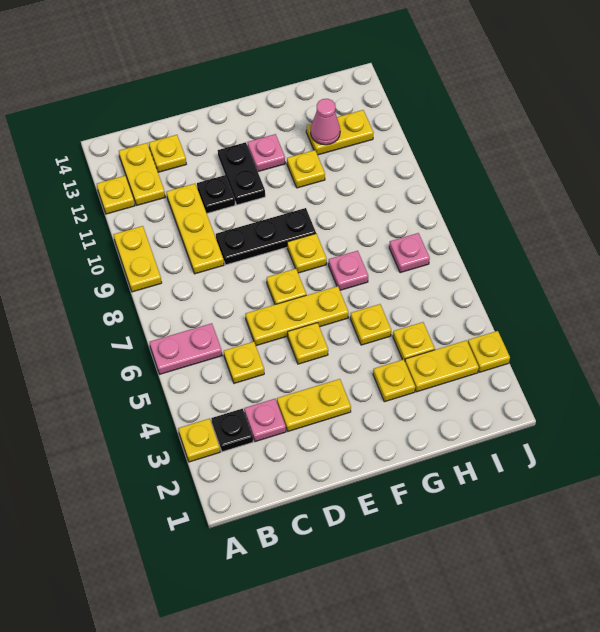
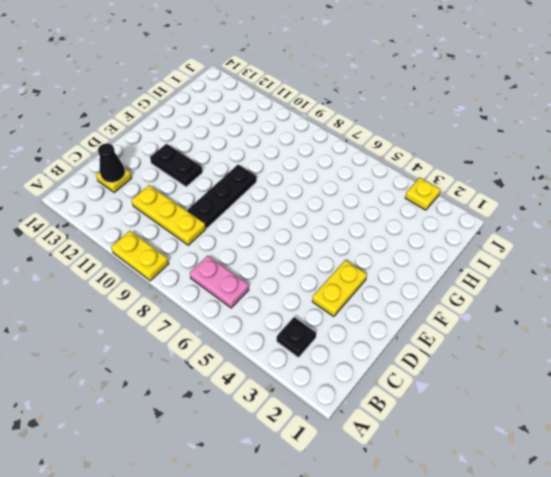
pink 1x2 plate [190,256,249,308] -> pink 1x2 plate turned to [150,323,222,374]
black 1x1 cone [98,143,125,182] -> none
none -> yellow 1x1 plate [178,419,220,462]
none -> yellow 1x1 plate [97,176,135,214]
none -> yellow 1x2 plate [119,143,165,205]

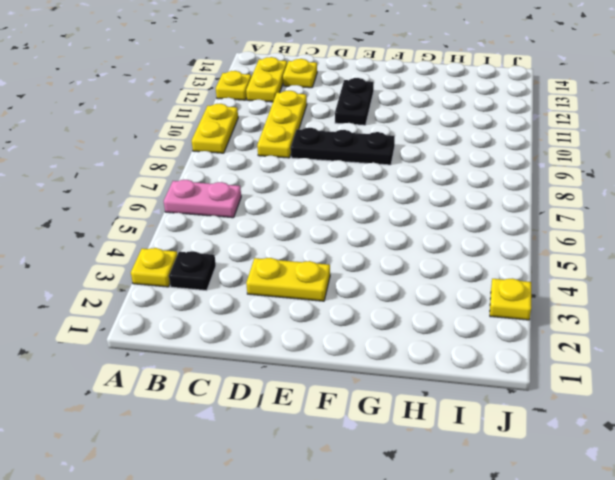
none -> pink 1x1 plate [244,399,286,442]
none -> yellow 1x1 plate [224,342,264,383]
none -> yellow 1x3 plate [245,286,349,346]

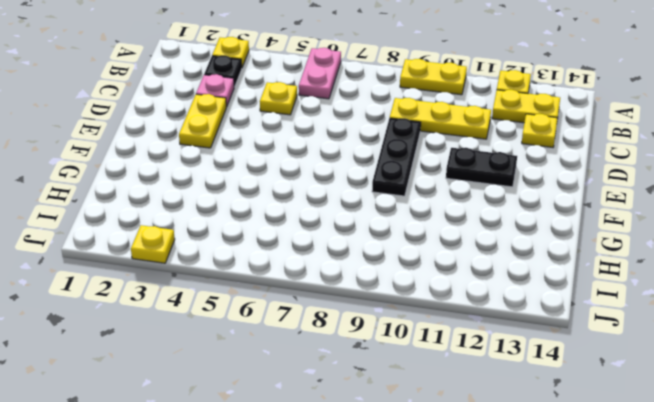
none -> yellow 1x3 plate [245,286,349,346]
none -> black 1x1 plate [197,175,235,213]
none -> yellow 1x1 plate [288,323,328,364]

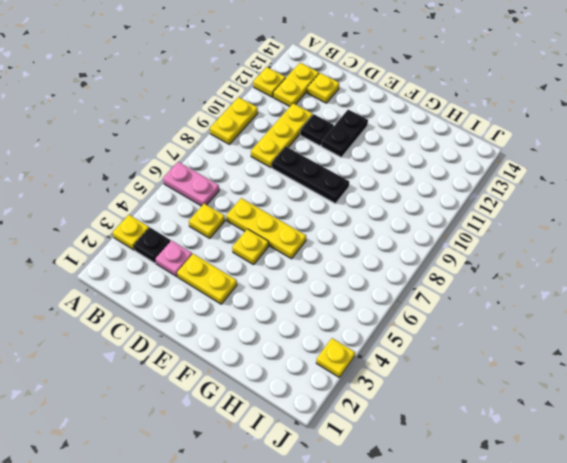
none -> yellow 1x1 plate [267,269,306,305]
none -> yellow 1x1 plate [287,234,327,273]
none -> pink 1x1 plate [248,134,285,172]

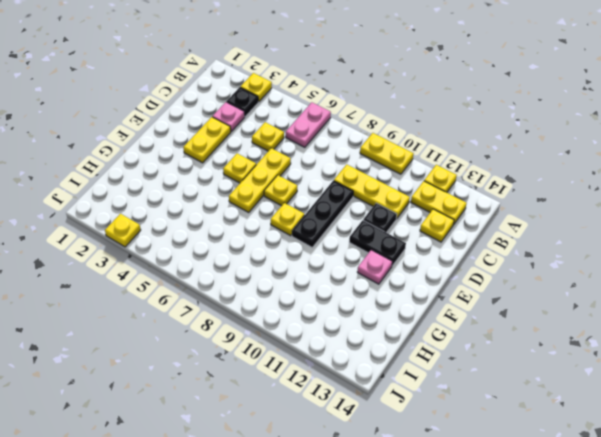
none -> yellow 1x1 plate [373,359,415,402]
none -> yellow 1x1 plate [350,304,391,345]
none -> pink 1x1 plate [328,251,368,290]

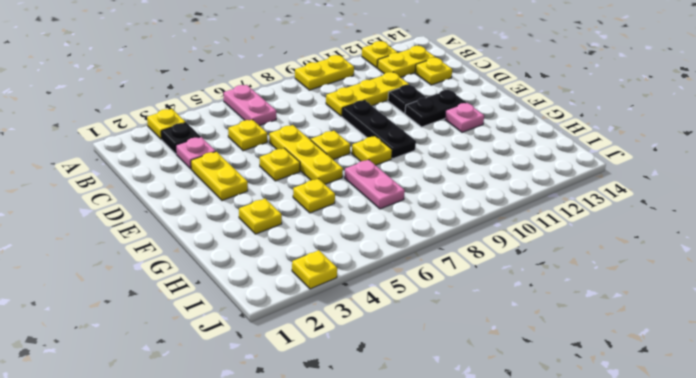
pink 1x2 plate [345,160,405,209] -> pink 1x1 plate [328,251,368,290]
none -> yellow 1x1 plate [287,150,325,188]
none -> yellow 1x2 plate [405,340,479,392]
none -> yellow 1x1 plate [393,322,435,361]

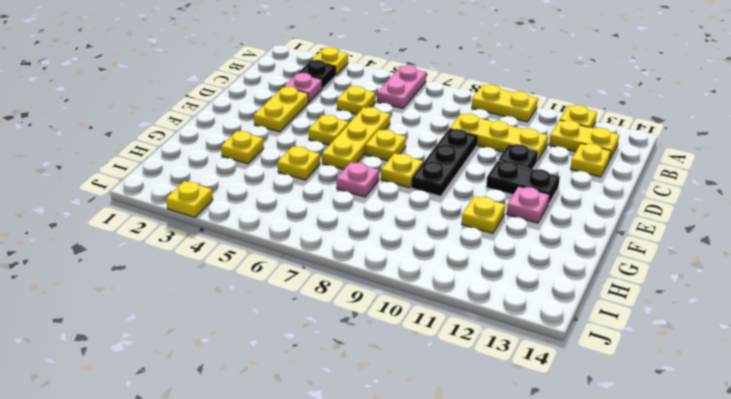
none -> yellow 1x2 plate [405,340,479,392]
none -> yellow 1x1 plate [393,322,435,361]
none -> yellow 1x2 plate [306,110,374,155]

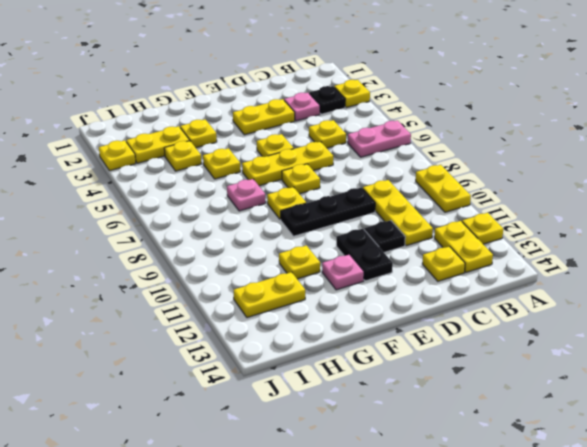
none -> pink 1x1 plate [389,233,430,273]
none -> pink 1x1 cone [311,99,340,145]

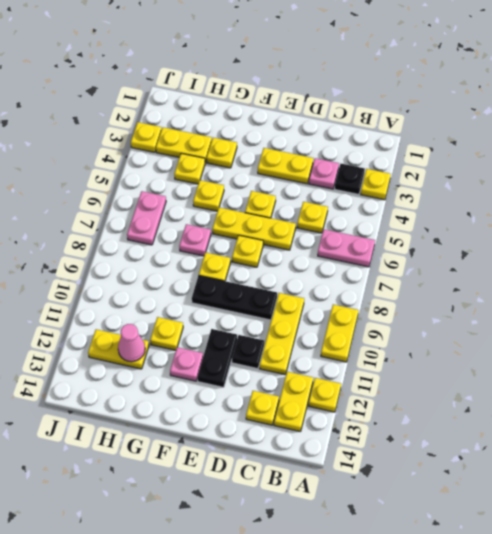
pink 1x2 plate [127,191,166,245] -> pink 1x1 plate [389,233,430,273]

